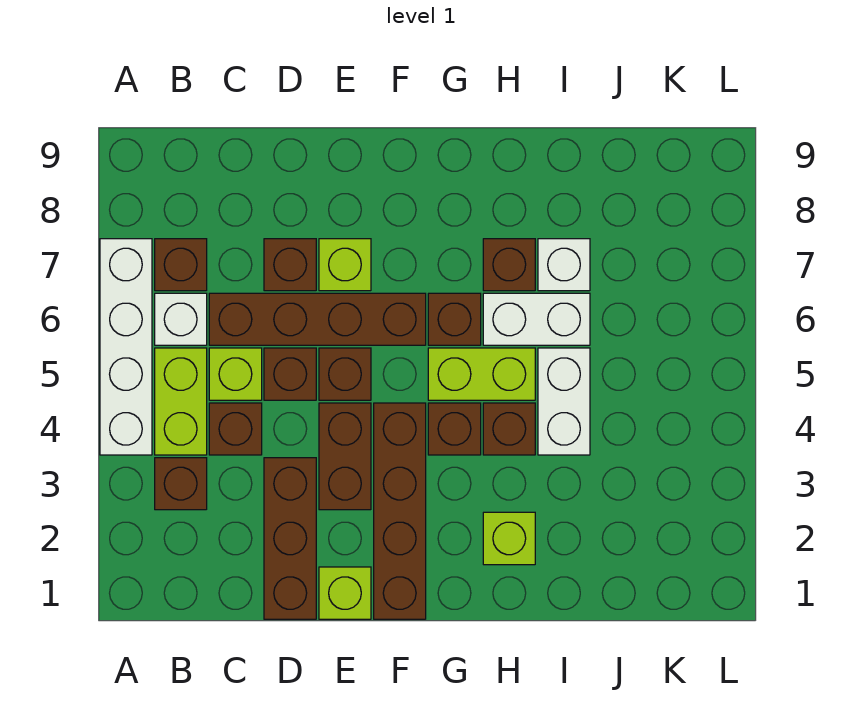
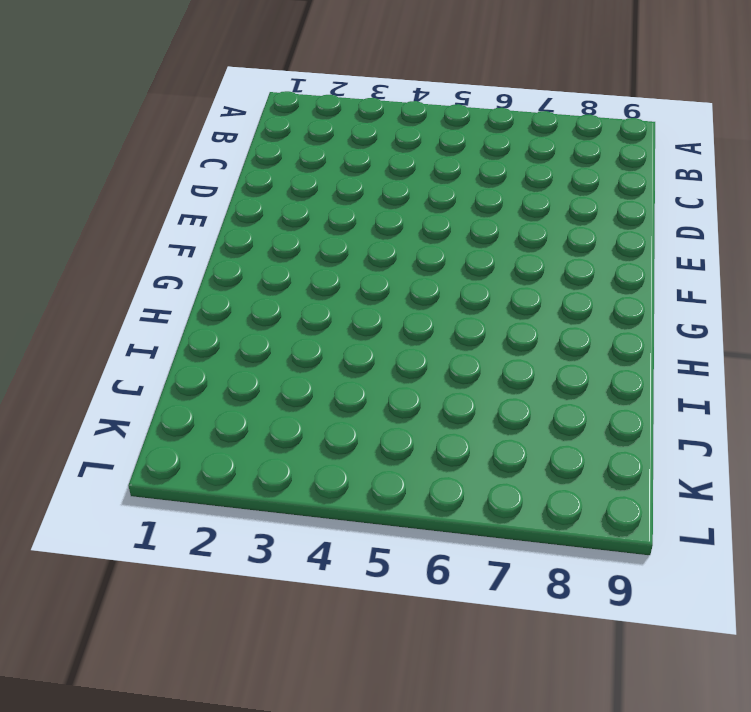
none -> white 1x4 brick [100,239,152,455]
none -> brown 1x1 brick [155,458,207,510]
none -> lime 1x2 brick [155,348,207,455]

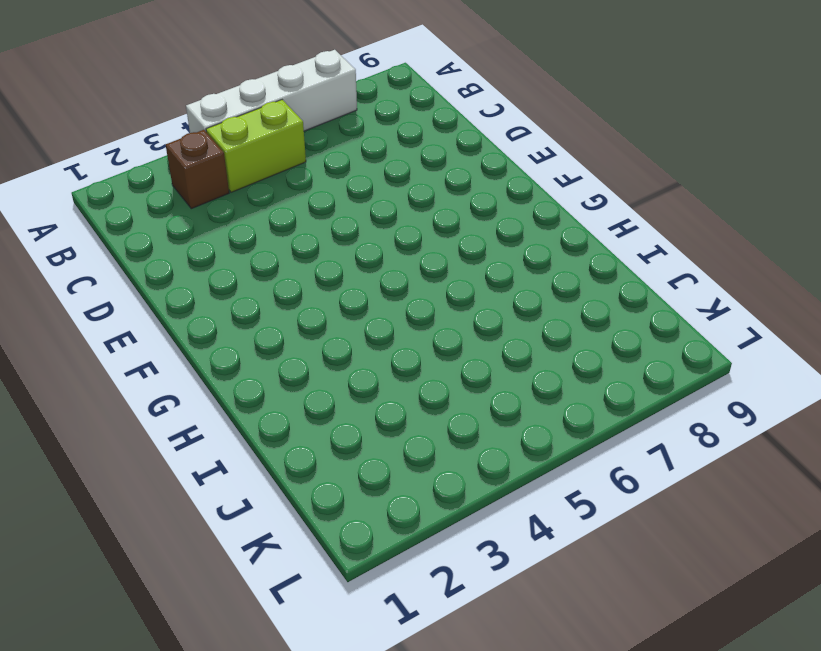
none -> white 1x1 brick [155,293,207,345]
none -> brown 1x1 brick [155,239,207,291]
none -> brown 1x1 brick [209,403,262,455]

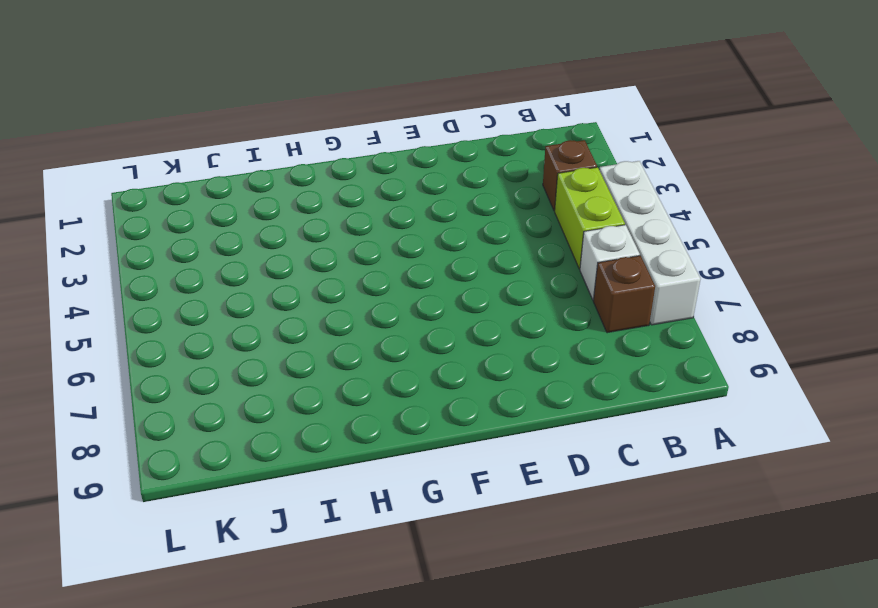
none -> brown 1x1 brick [209,403,262,455]
none -> lime 1x1 brick [209,348,262,400]
none -> brown 1x4 brick [209,293,426,345]

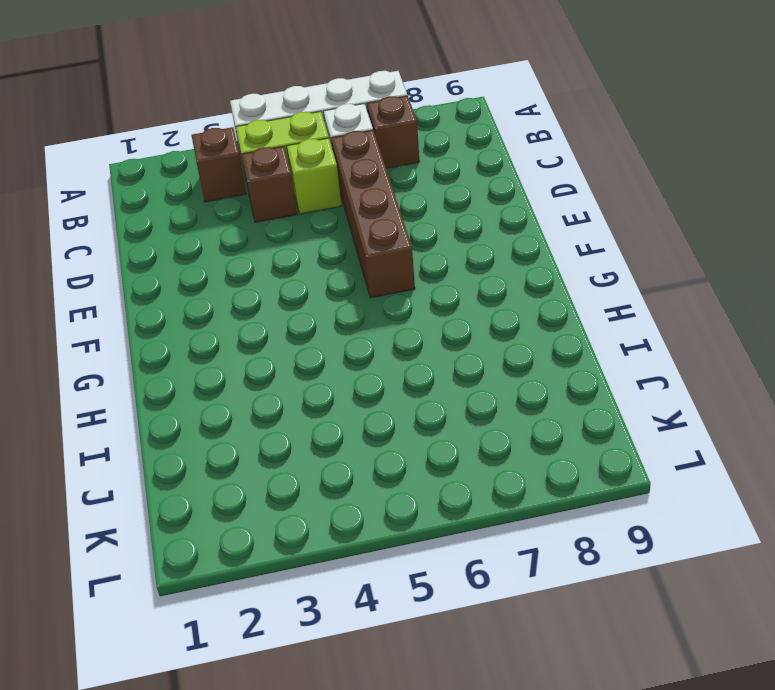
none -> brown 1x3 brick [264,458,316,619]
none -> brown 1x1 brick [264,348,316,400]
none -> brown 1x1 brick [264,239,316,291]

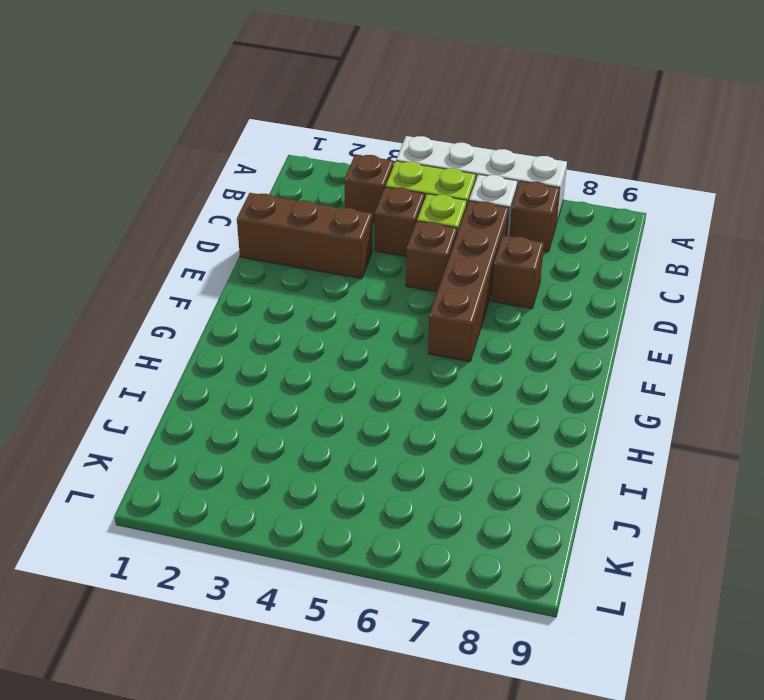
none -> lime 1x1 brick [319,567,371,619]
none -> brown 1x2 brick [319,403,371,510]
none -> brown 1x1 brick [319,348,371,400]

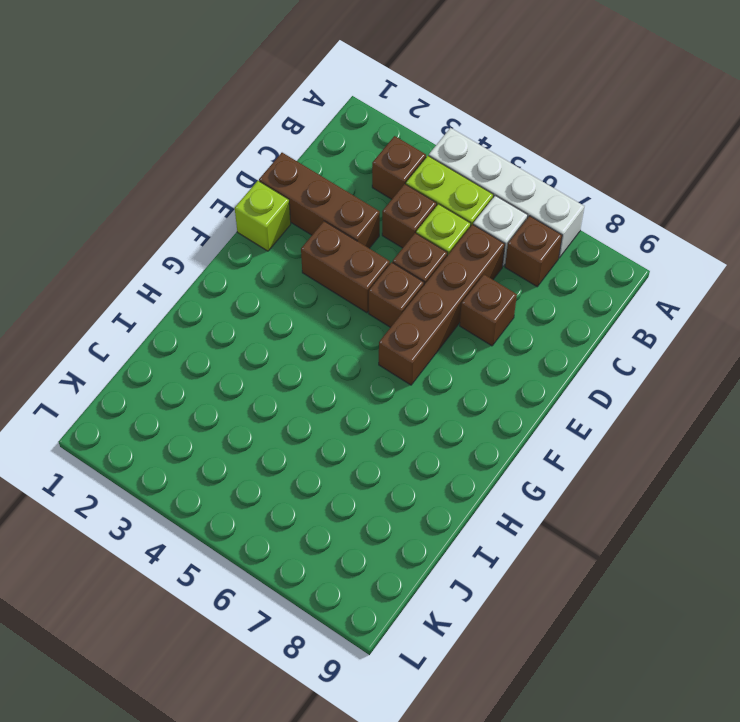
none -> lime 1x1 brick [319,239,371,291]
none -> brown 1x4 brick [374,403,426,619]
none -> brown 1x1 brick [428,403,481,455]

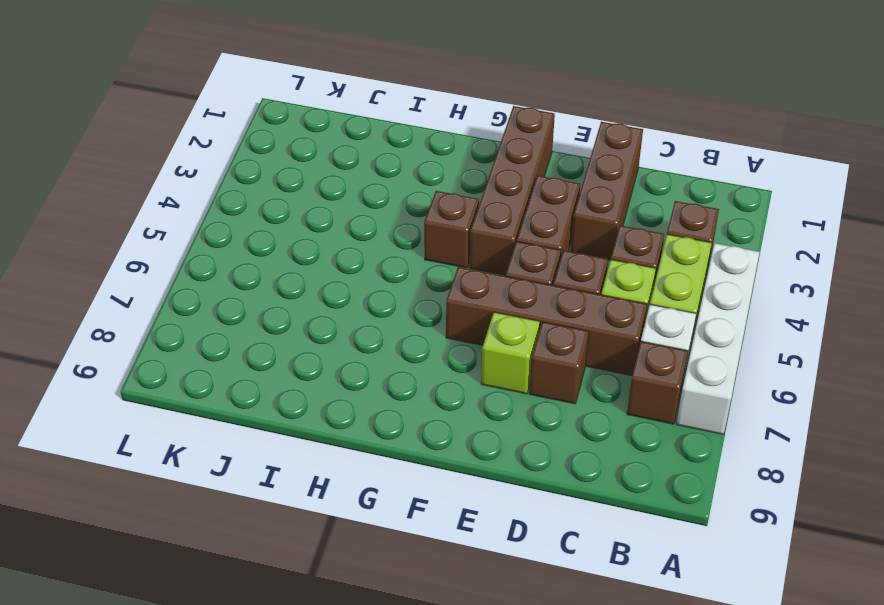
none -> lime 1x1 brick [319,567,371,619]
none -> lime 1x2 brick [428,348,535,400]
none -> brown 1x1 brick [428,293,481,345]

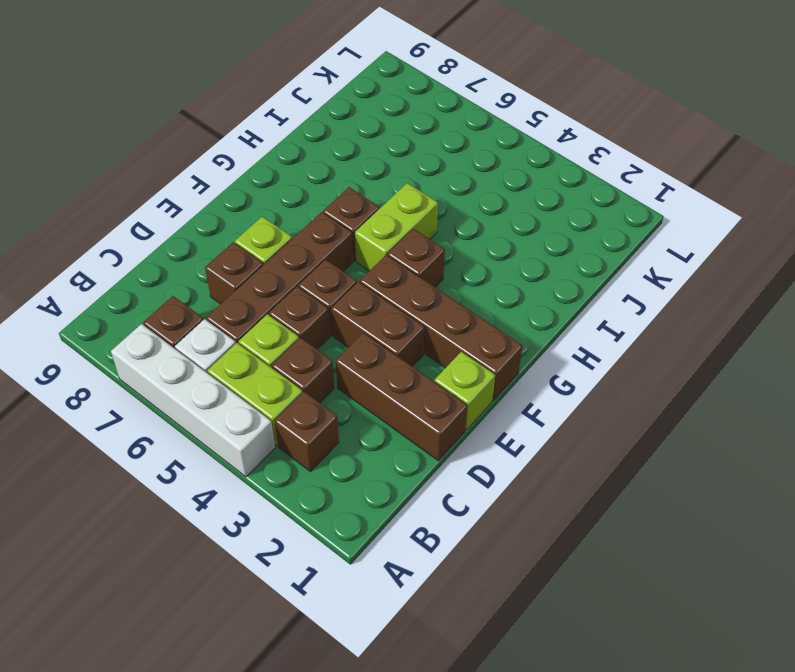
none -> lime 1x1 brick [483,512,535,565]
none -> brown 1x1 brick [483,403,535,455]
none -> white 1x2 brick [483,293,590,345]

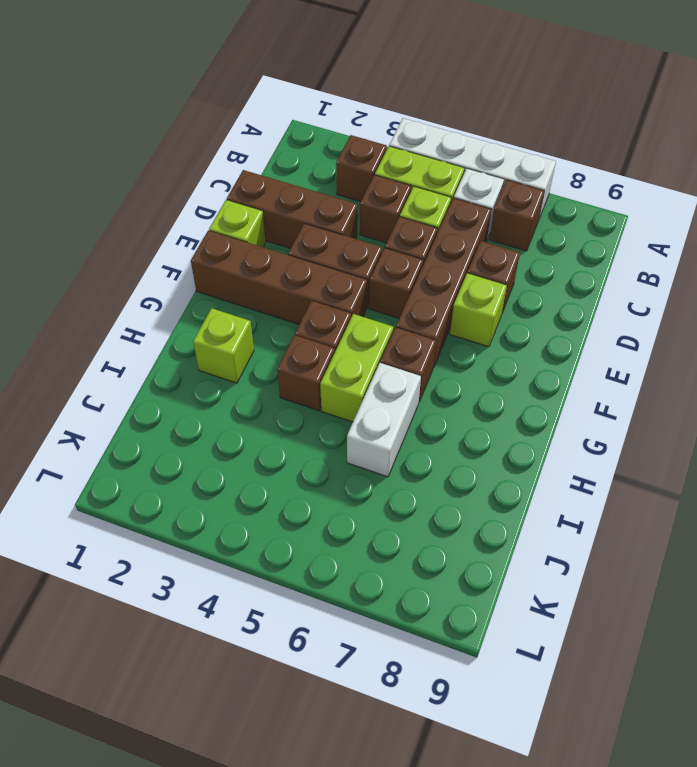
none -> brown 1x1 brick [483,239,535,291]
none -> white 1x2 brick [538,348,590,455]
none -> white 1x1 brick [538,239,590,291]

